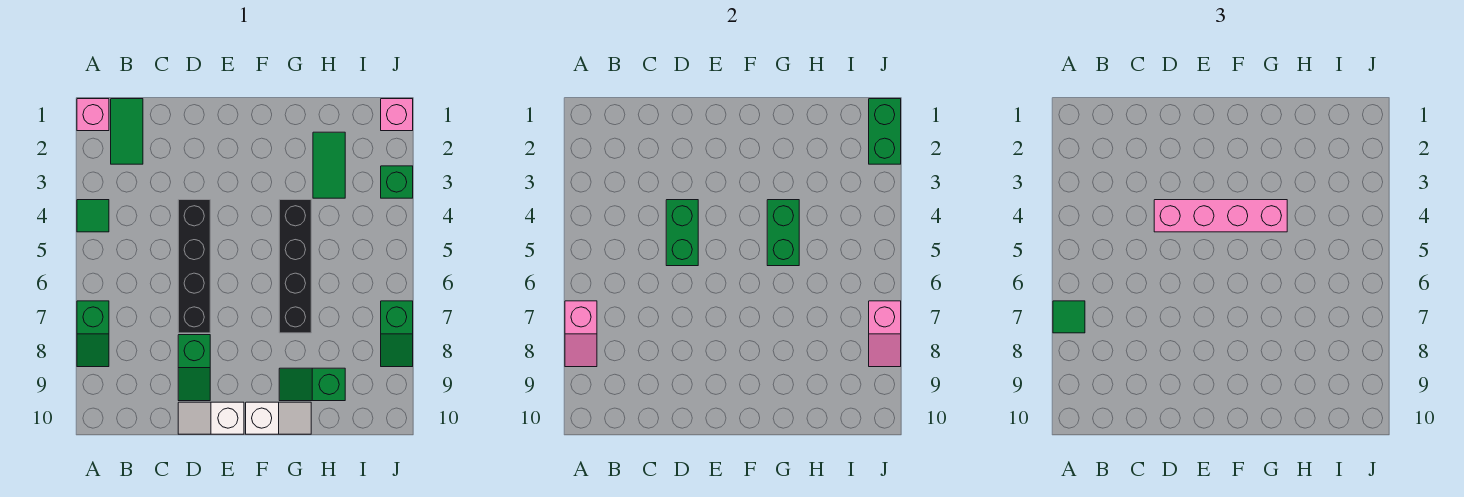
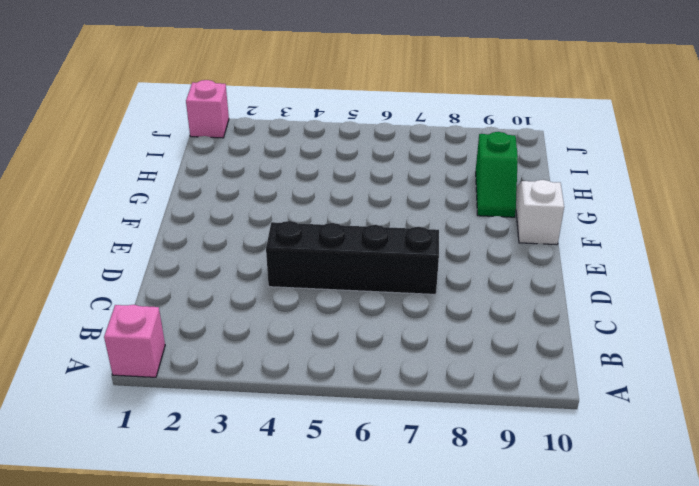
none -> green 1x1 tile [77,200,109,232]
none -> green 1x2 slope [77,301,109,367]
none -> green 1x2 tile [111,99,143,164]

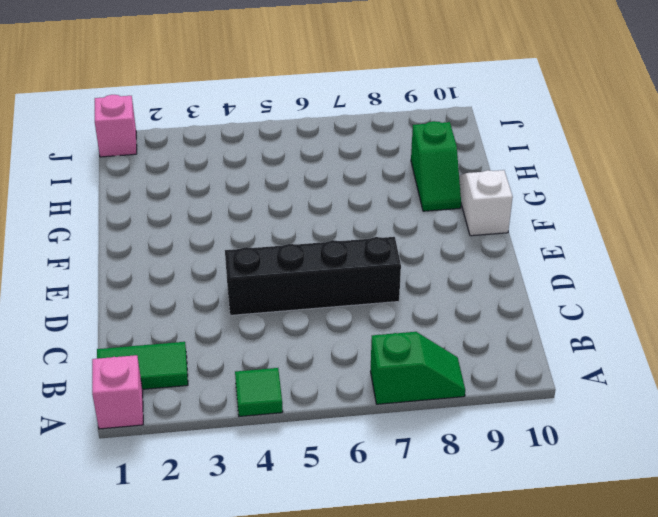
none -> green 1x2 slope [178,335,210,401]
none -> white 1x2 slope [178,402,244,434]
none -> black 1x4 brick [279,200,311,333]

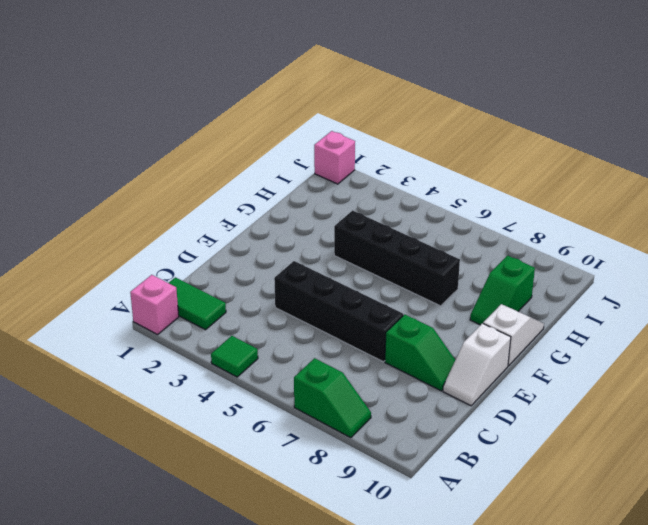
none -> green 1x2 tile [313,132,345,198]
none -> green 1x1 brick [381,166,413,198]
none -> green 1x2 slope [381,301,413,367]

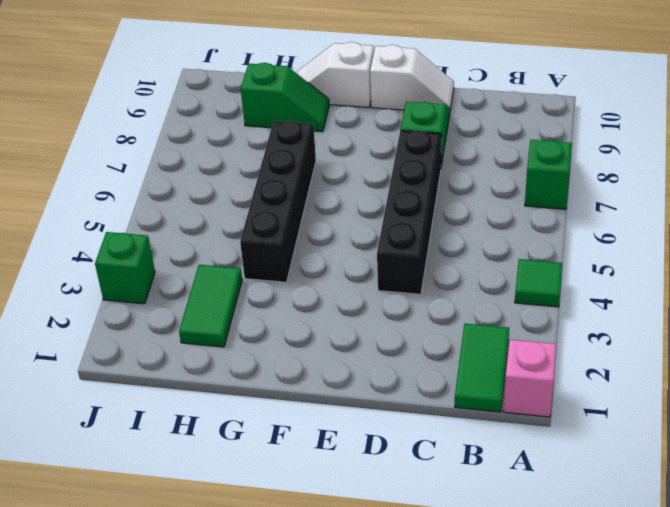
none -> pink 1x1 brick [381,99,413,131]
none -> green 1x2 slope [381,301,413,367]
none -> pink 1x2 slope [565,301,597,367]

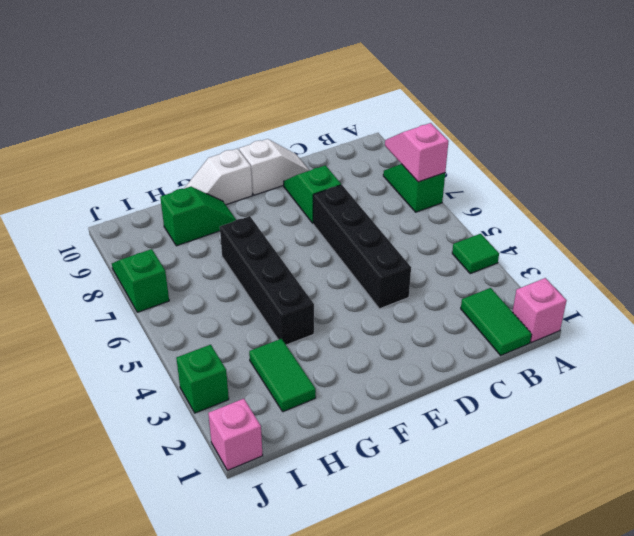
none -> green 1x2 brick [666,200,698,266]
none -> green 1x2 brick [767,200,799,266]
none -> green 1x2 brick [869,99,901,164]

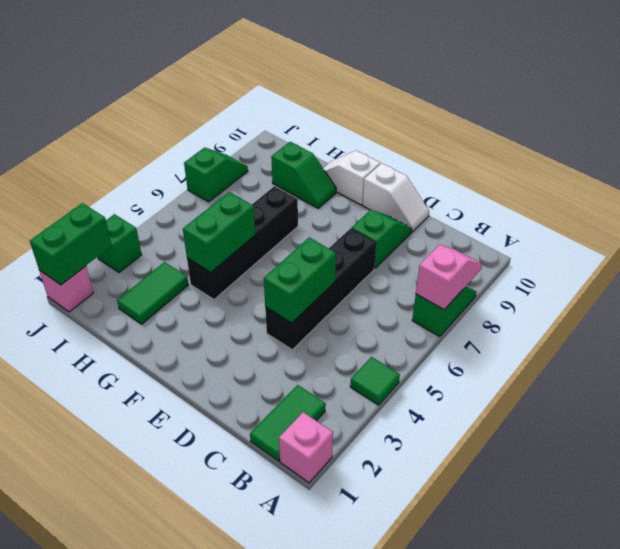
none -> pink 1x2 slope [869,301,901,367]
none -> green 1x1 tile [1053,301,1085,333]
none -> pink 1x4 brick [1154,200,1287,232]

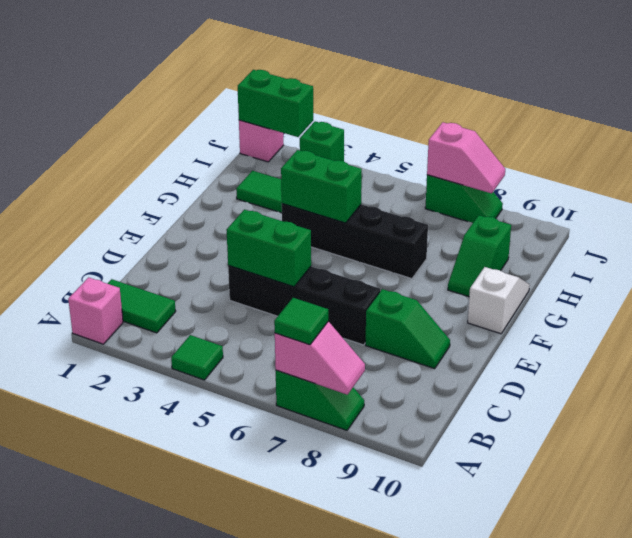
none -> white 1x2 slope [178,402,244,434]
none -> pink 1x4 brick [1154,200,1287,232]

